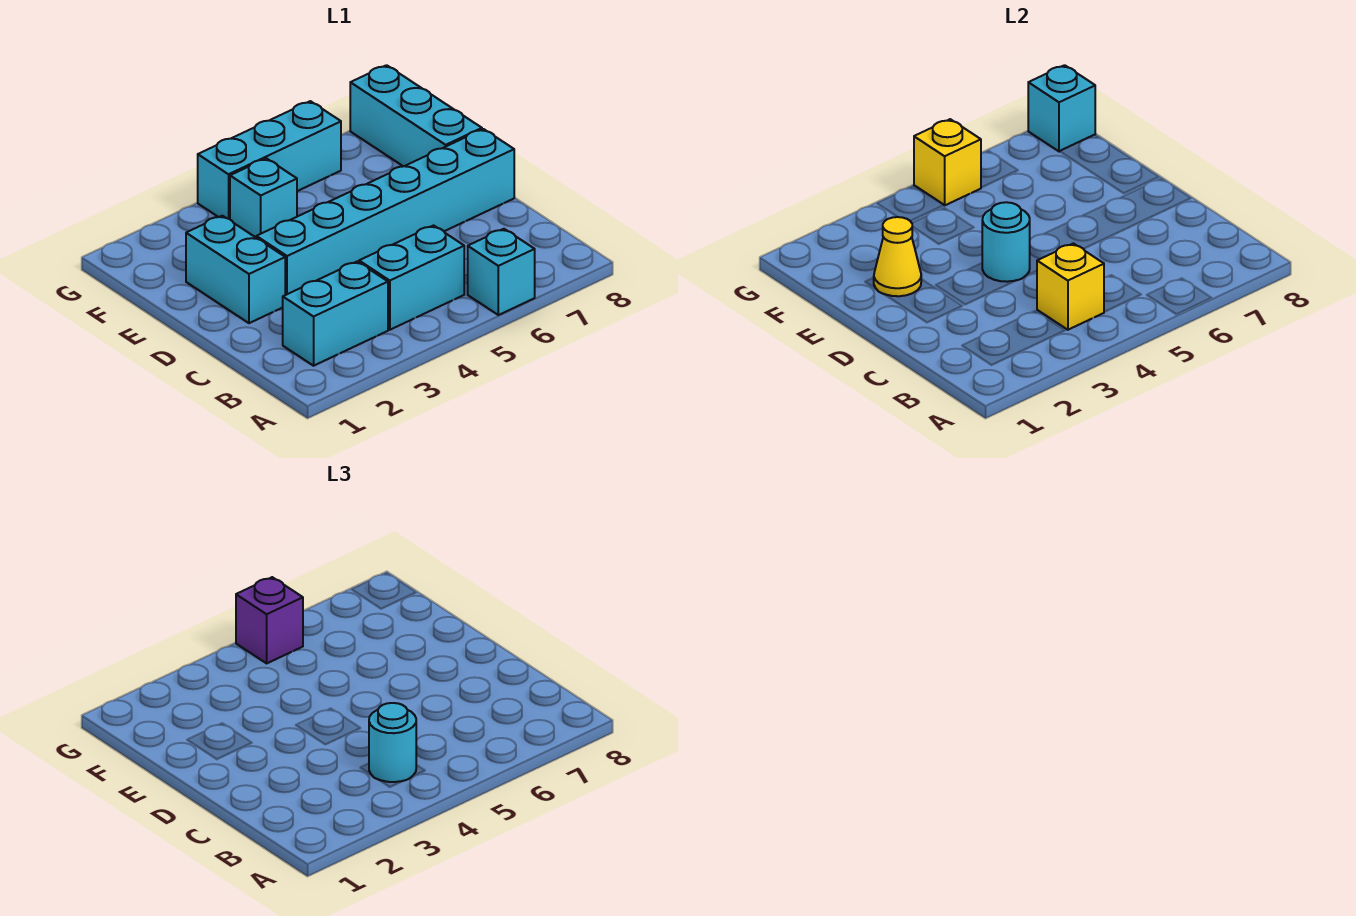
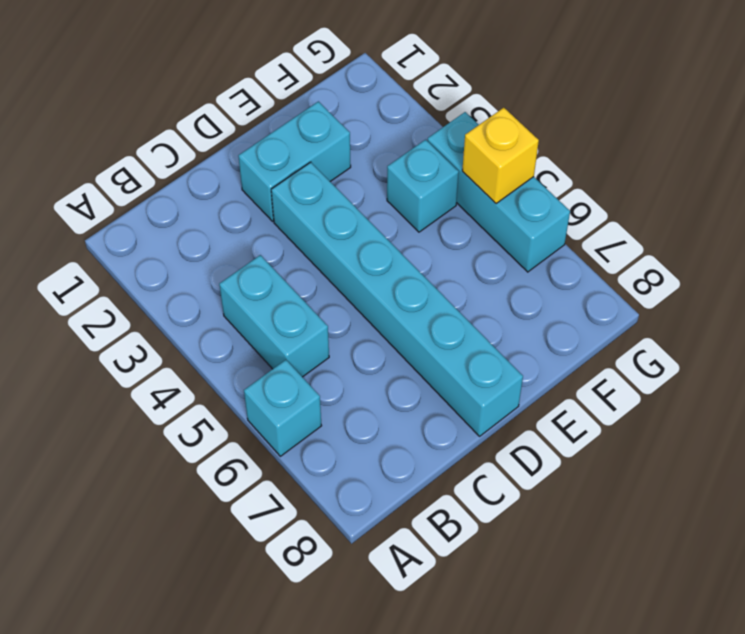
none -> cyan 1x2 brick [283,261,388,366]
none -> cyan 1x3 brick [350,65,482,166]
none -> yellow 1x1 brick [1037,243,1104,330]

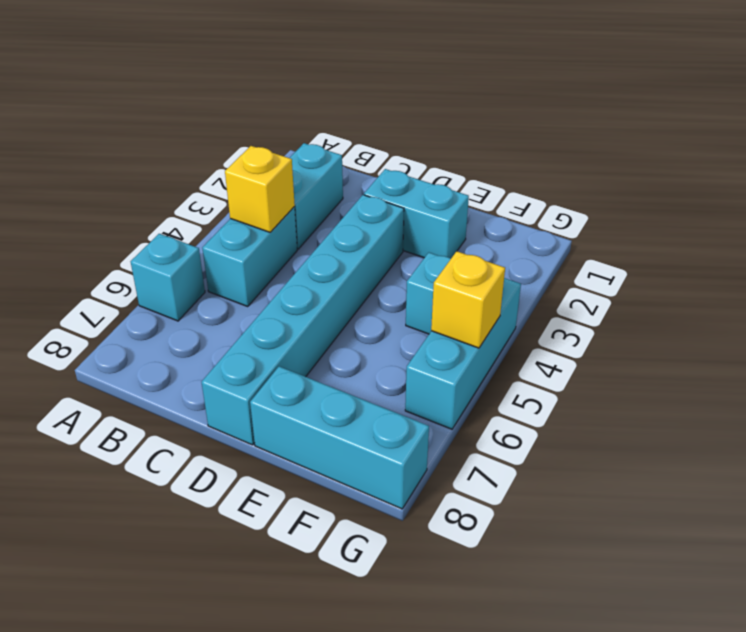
none -> cyan 1x1 round brick [982,202,1030,282]
none -> yellow 1x1 cone [874,217,921,296]
none -> cyan 1x1 brick [1028,65,1095,152]

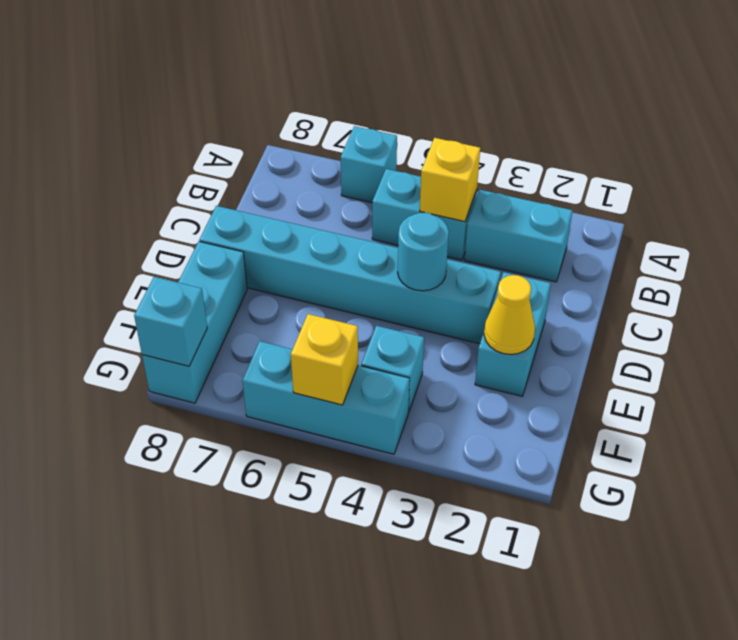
none -> cyan 1x1 round brick [369,703,416,782]
none -> purple 1x1 brick [236,577,303,663]

